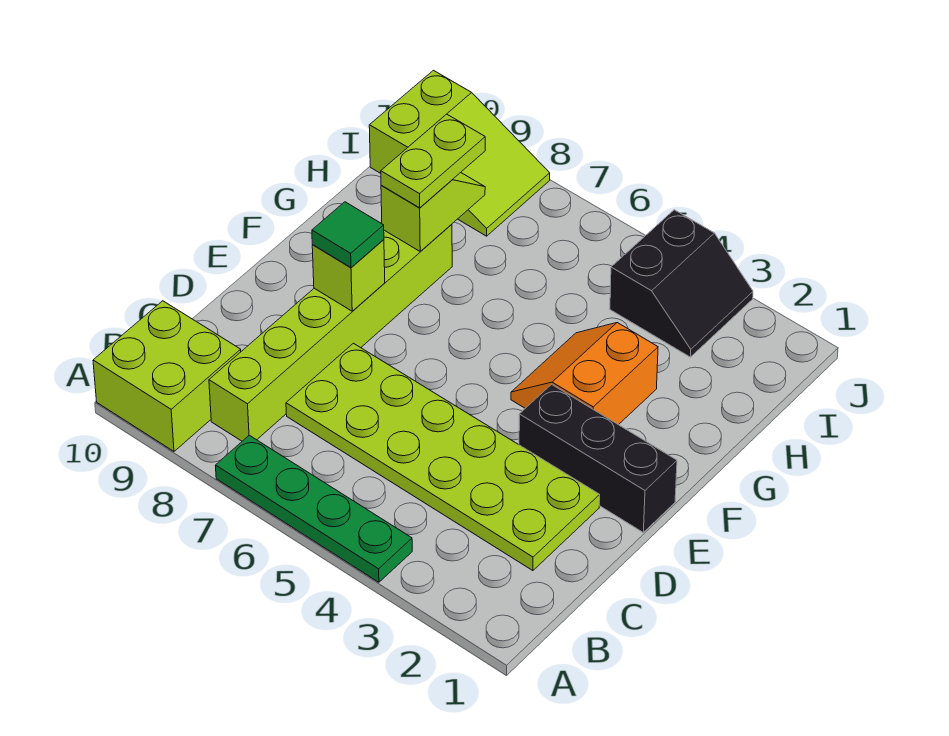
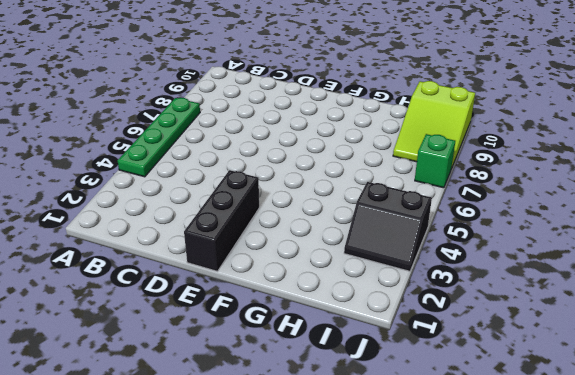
green 1x1 brick [415,134,455,188] -> none
none -> lime 2x2 brick [93,301,241,451]
none -> lime 1x6 brick [209,224,452,441]
none -> lime 2x6 plate [286,343,600,571]

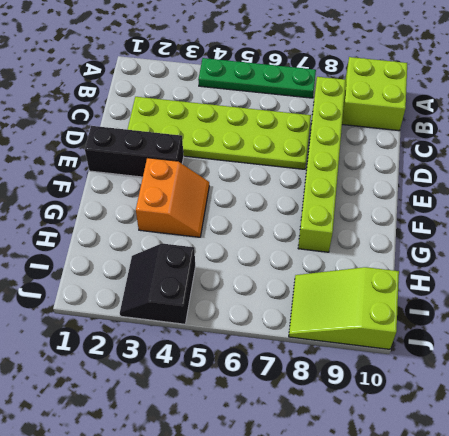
none -> lime 1x1 brick [312,240,385,311]
none -> lime 1x2 slope [381,173,485,252]
none -> green 1x1 tile [312,202,384,267]

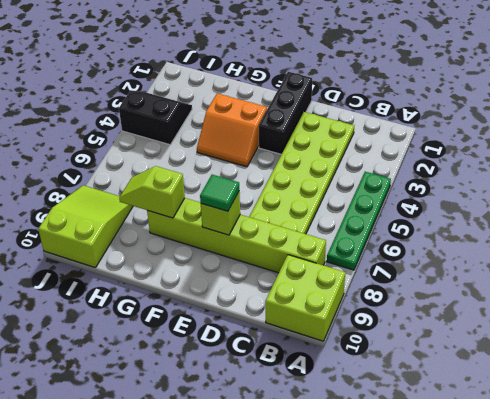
none -> lime 1x2 plate [381,114,485,208]

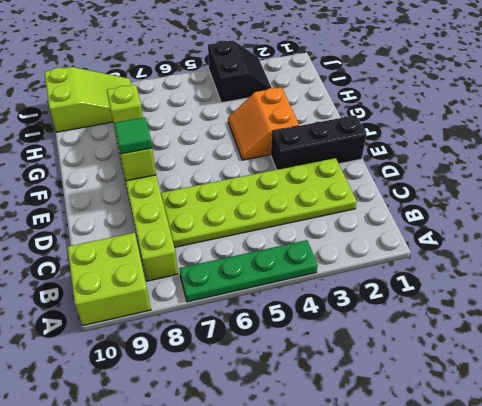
none -> lime 1x2 plate [381,114,485,208]

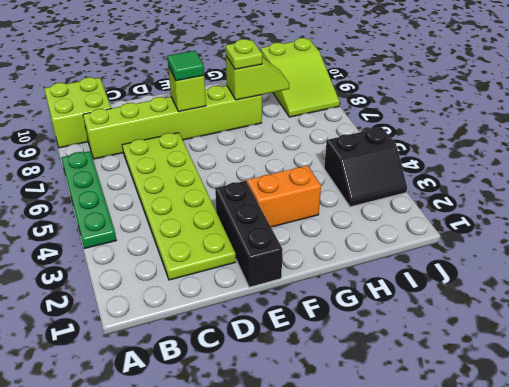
lime 1x1 plate [226,39,262,69] -> lime 1x2 plate [381,114,485,208]

